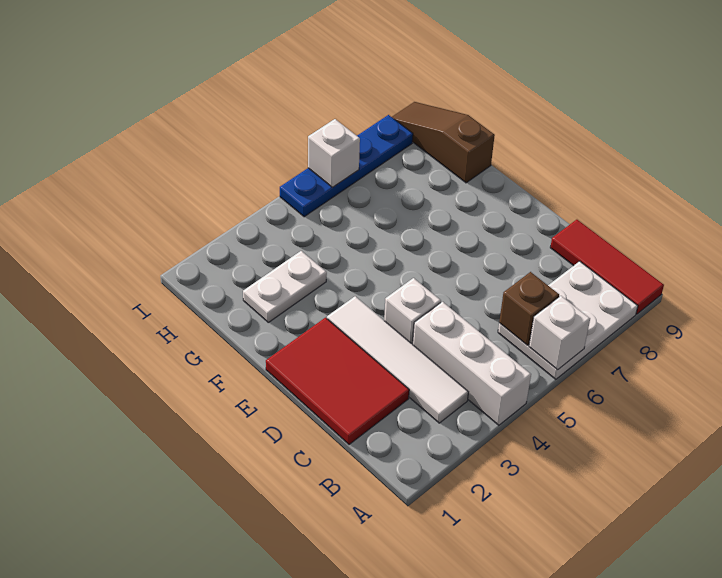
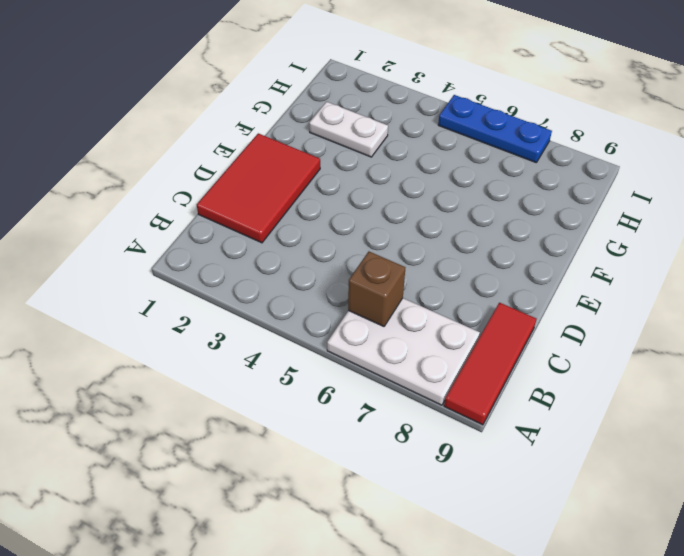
blue 1x3 plate [438,95,552,163] -> blue 1x4 plate [280,115,413,217]
none -> white 1x3 brick [413,302,531,425]
none -> white 1x4 tile [327,296,468,423]
none -> white 1x1 brick [384,278,441,345]

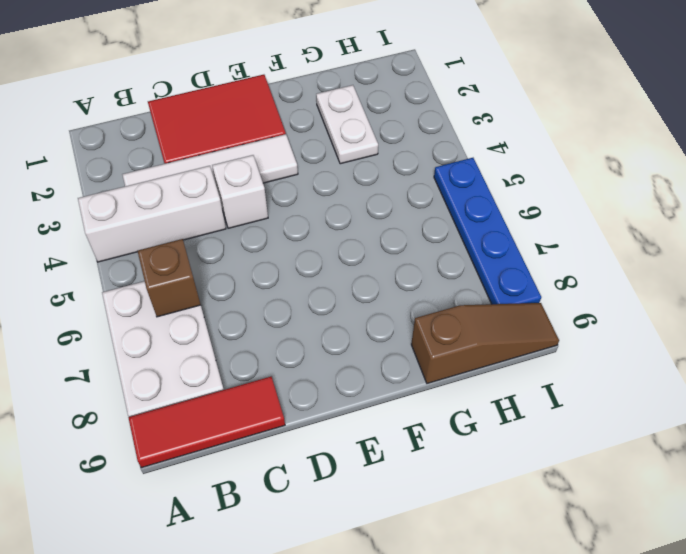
none -> white 1x1 brick [529,296,590,370]
none -> white 1x1 brick [308,119,360,188]

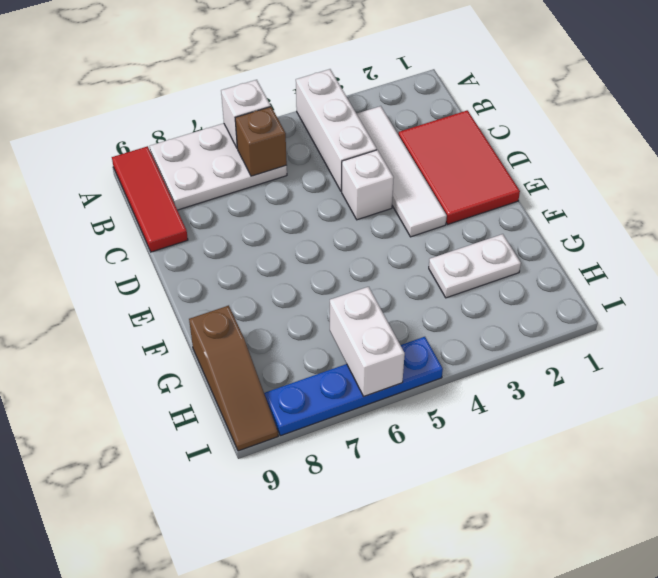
white 1x2 brick [330,287,405,397] -> white 1x1 brick [308,119,360,188]

